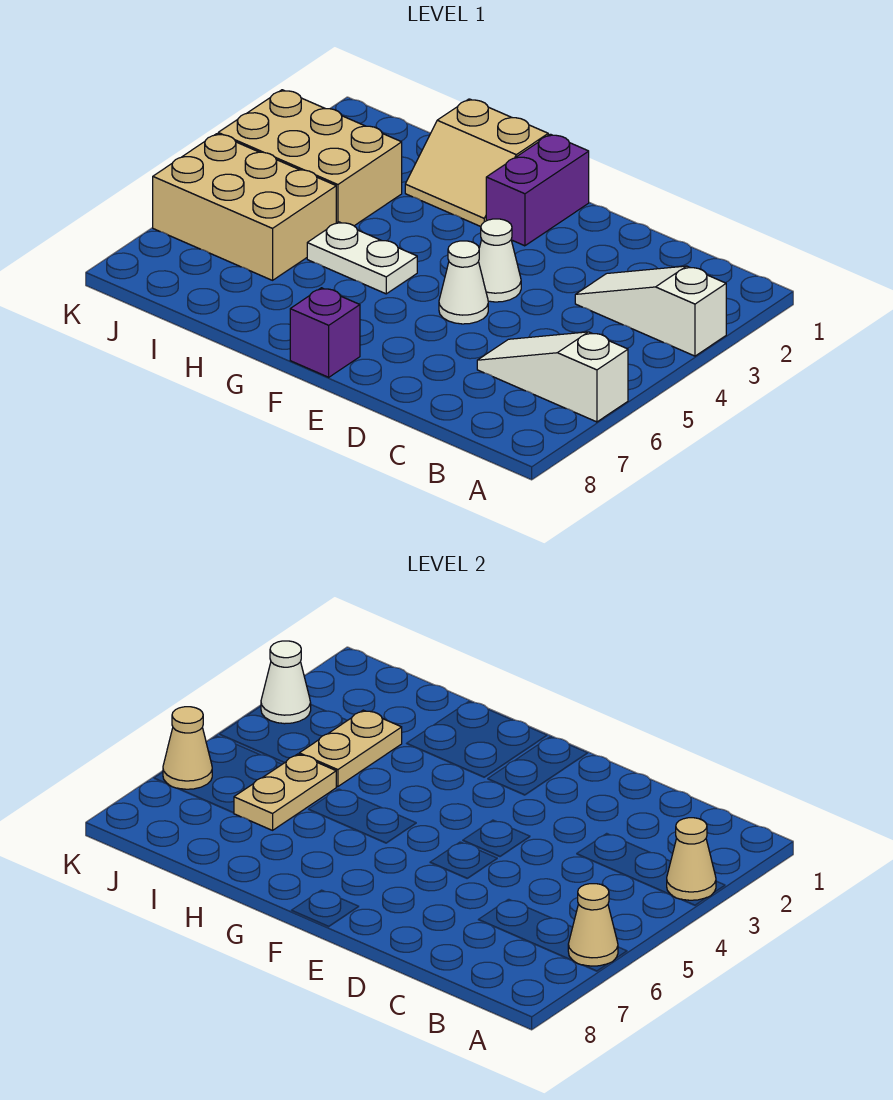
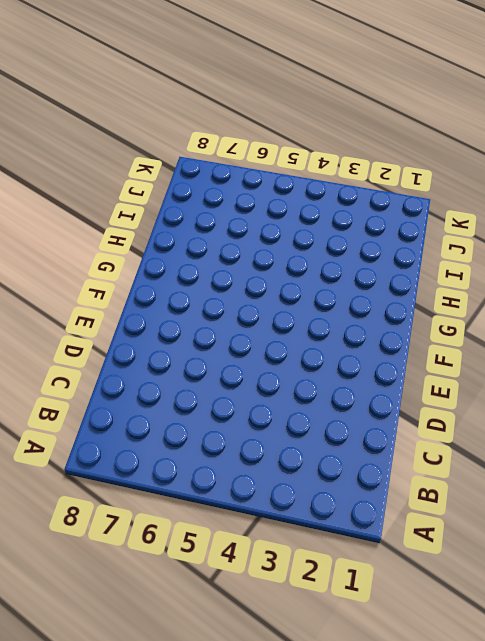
none -> white 1x3 slope [575,266,726,356]
none -> white 1x3 slope [477,332,628,422]
none -> white 1x1 cone [479,219,521,302]

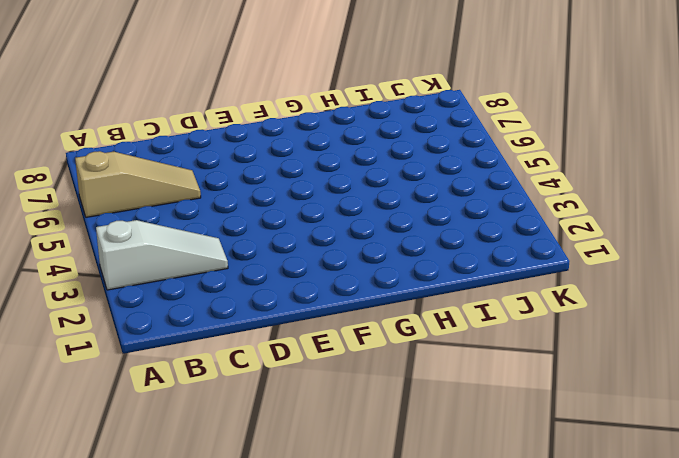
tan 1x3 slope [75,151,201,217] -> white 1x3 slope [477,332,628,422]
none -> white 1x1 cone [479,219,521,302]
none -> white 1x1 cone [439,241,488,324]
none -> purple 1x2 brick [486,134,589,246]

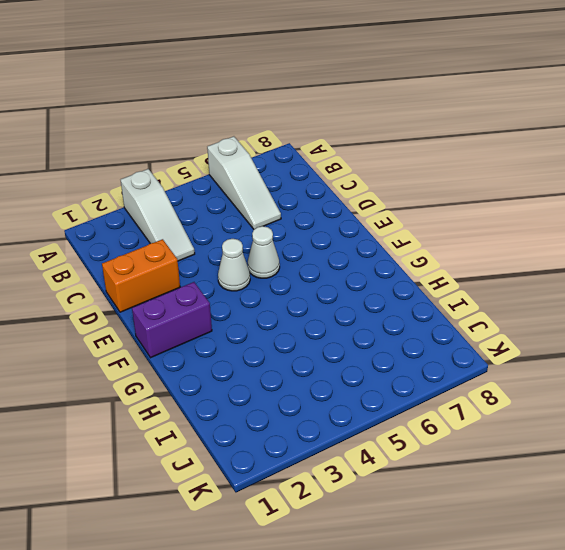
orange 1x2 brick [102,239,180,312] -> none
none -> purple 1x1 brick [290,288,360,377]
none -> tan 2x2 slope [405,99,548,227]
none -> white 1x2 plate [307,222,417,294]

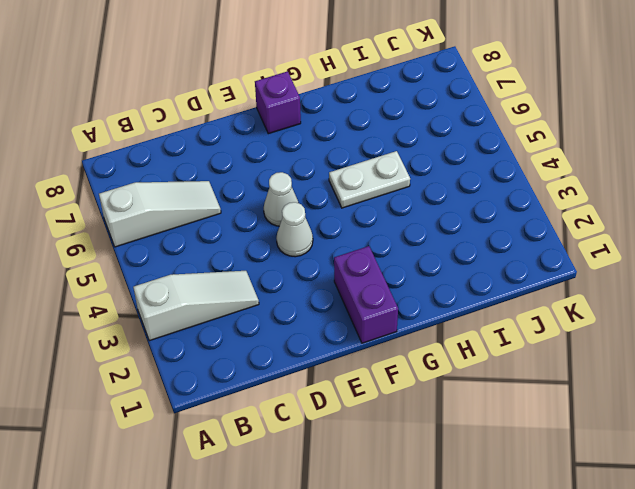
none -> tan 2x2 slope [405,99,548,227]
none -> tan 2x3 brick [218,90,402,226]
none -> tan 2x3 brick [153,134,336,280]

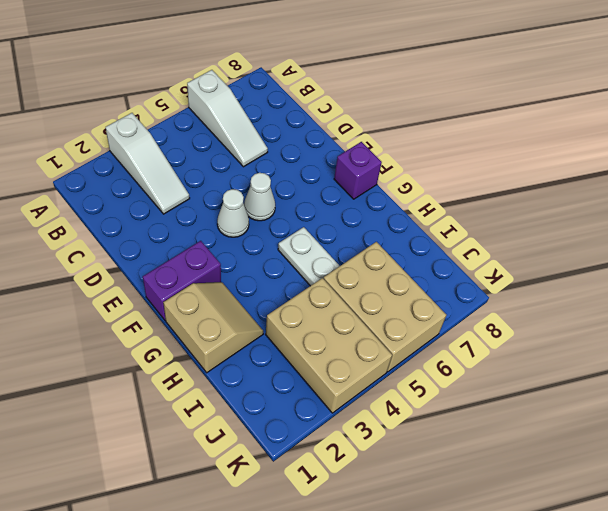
none -> tan 1x1 cone [667,818,716,900]
none -> tan 1x1 cone [568,884,618,966]
none -> tan 1x2 plate [299,710,402,787]

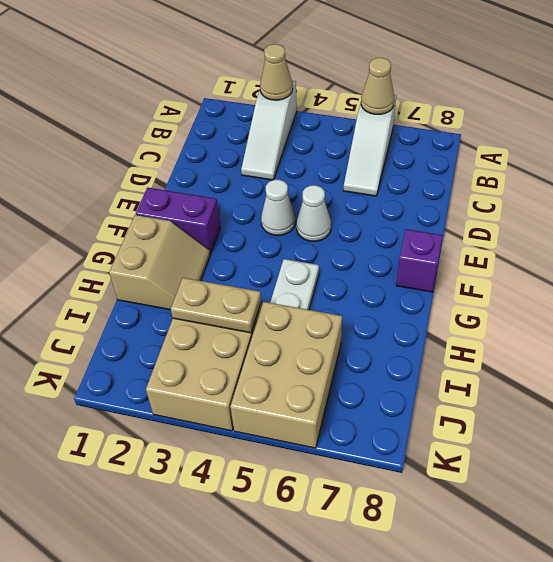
none -> tan 1x2 plate [234,754,336,830]
none -> white 1x1 cone [261,641,311,724]
none -> tan 1x1 cone [163,707,212,789]

